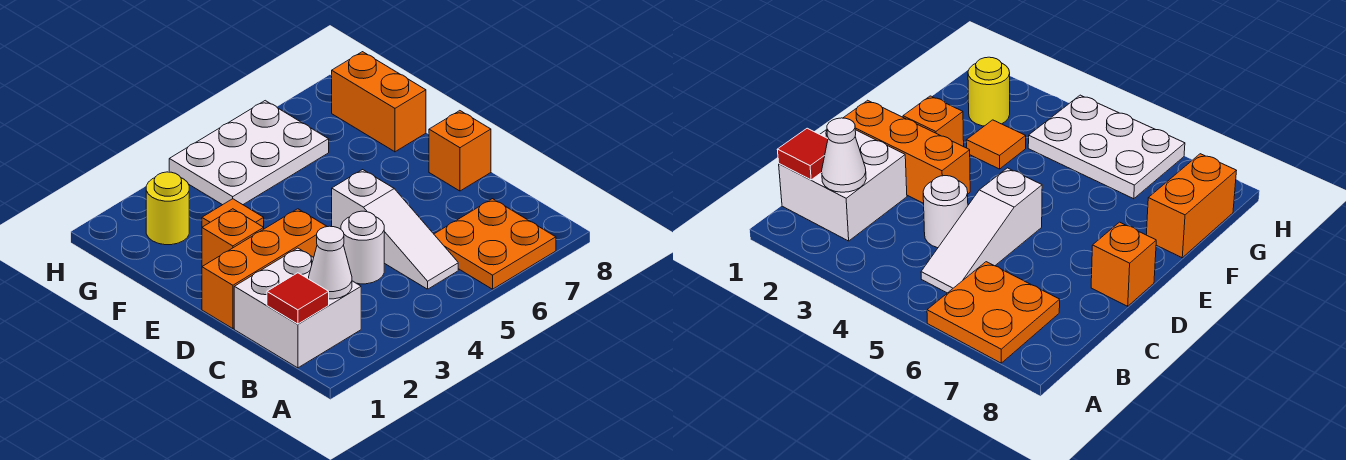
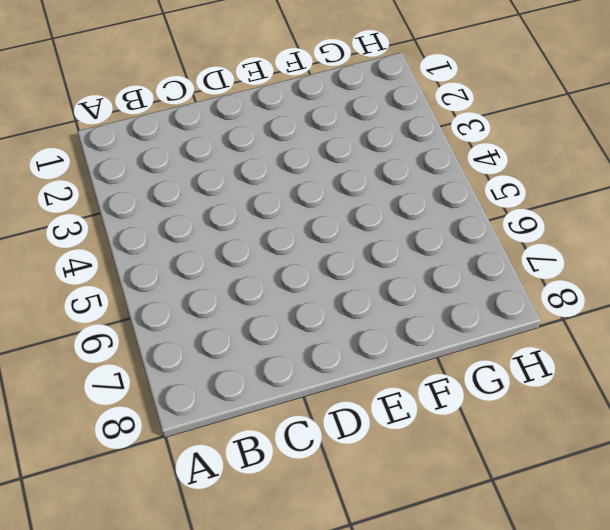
none -> orange 2x2 plate [434,199,556,289]
none -> white 2x2 brick [234,248,361,368]
none -> white 1x3 slope [332,170,458,289]

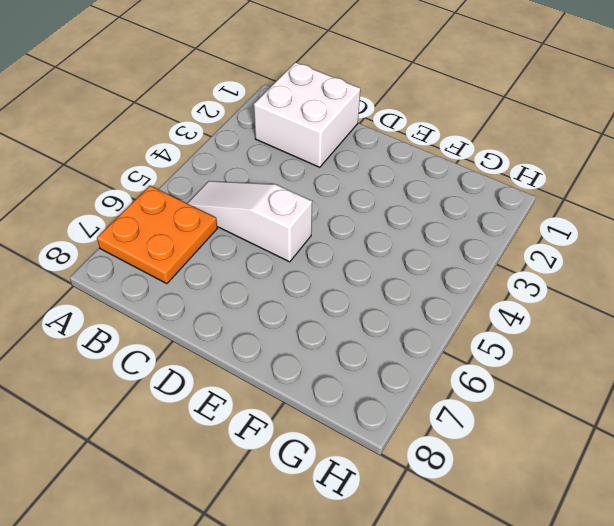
none -> white 1x1 round brick [341,211,384,284]
none -> orange 1x3 brick [202,209,327,329]
none -> orange 1x1 brick [429,111,491,191]

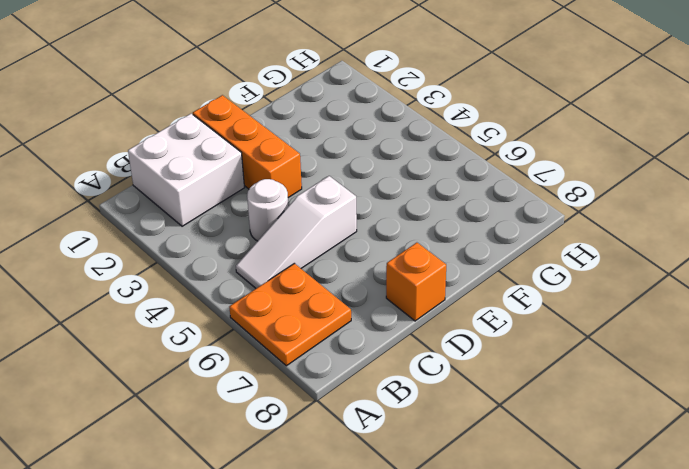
none -> orange 1x1 brick [202,209,264,266]
none -> orange 1x1 tile [202,199,264,227]
none -> orange 1x2 brick [332,52,426,152]

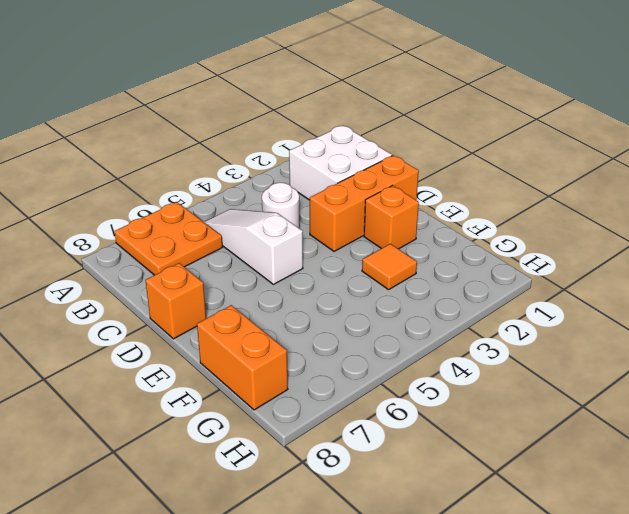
none -> yellow 1x1 round brick [146,172,189,245]
none -> white 2x3 plate [169,101,329,205]
none -> red 1x1 tile [267,273,329,324]

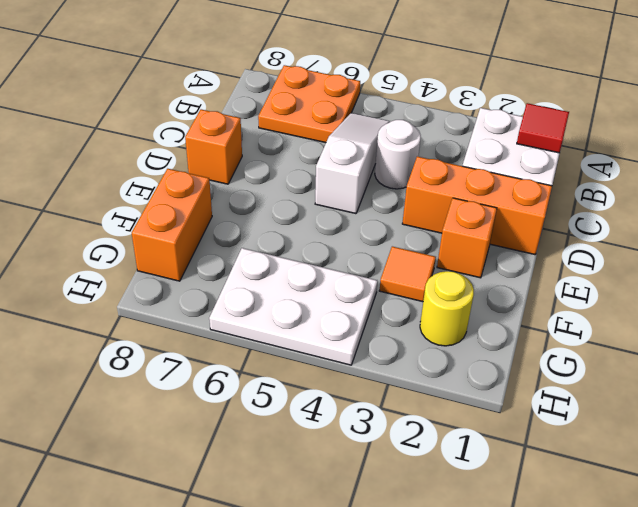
none -> white 1x1 cone [309,226,352,299]

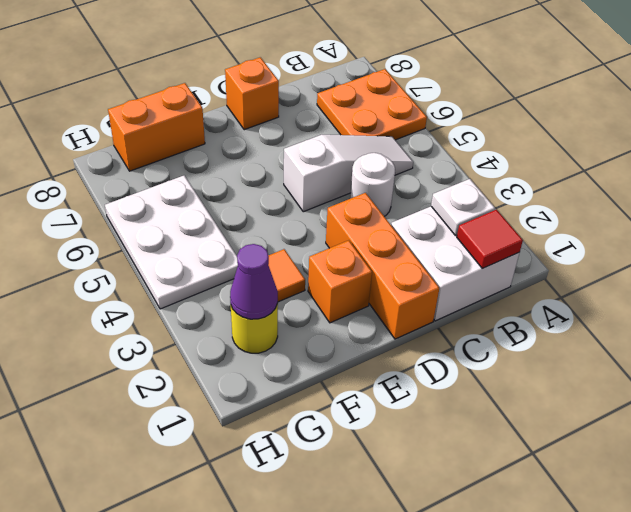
white 1x1 plate [431,179,495,236] -> white 1x1 cone [309,226,352,299]
purple 1x1 cone [230,244,278,319] -> none

